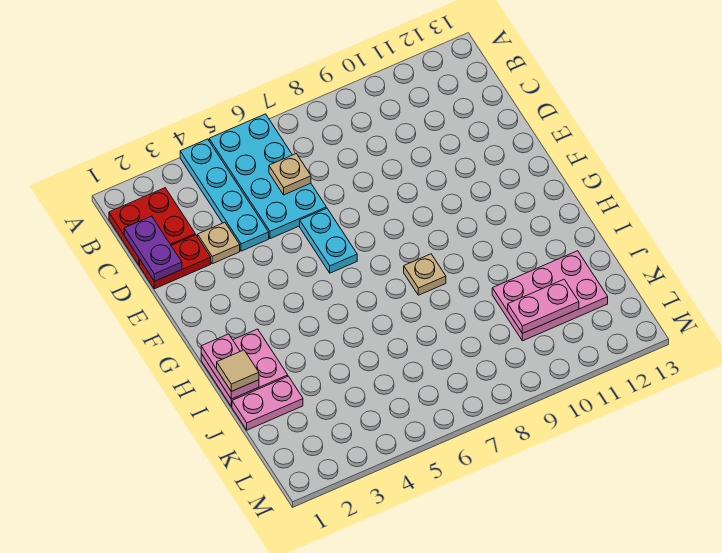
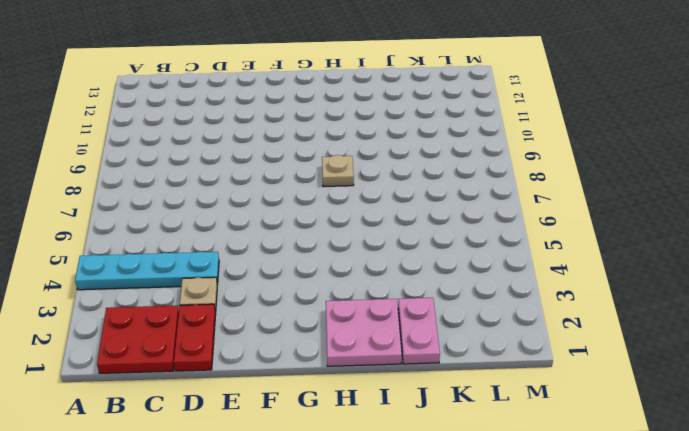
none -> cyan 2x4 plate [209,114,326,239]
none -> cyan 1x2 plate [300,208,357,273]
none -> pink 2x3 plate [492,251,608,341]

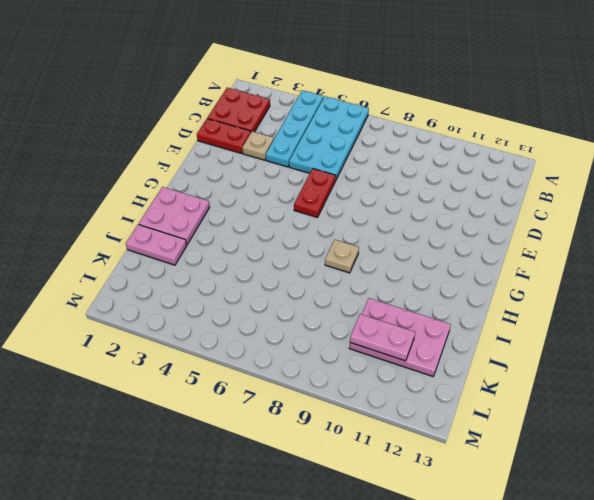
red 1x2 plate [294,169,336,217] -> cyan 1x2 plate [300,208,357,273]
none -> purple 1x2 plate [124,216,182,281]
none -> tan 1x1 plate [269,154,311,195]
none -> pink 1x2 plate [201,334,259,399]

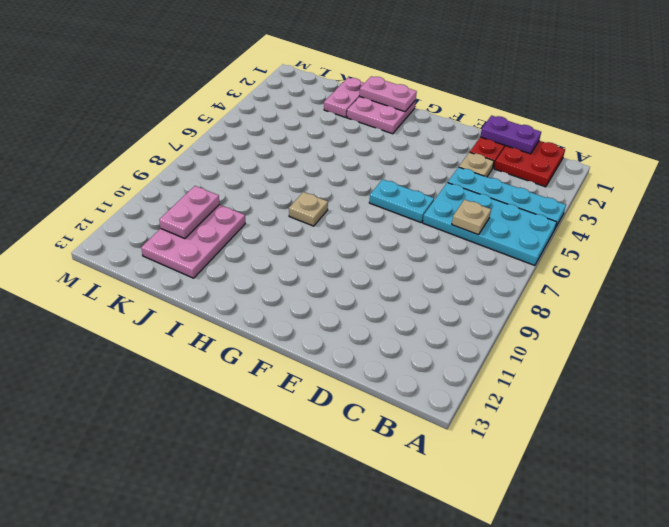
none -> tan 1x1 tile [217,350,259,392]

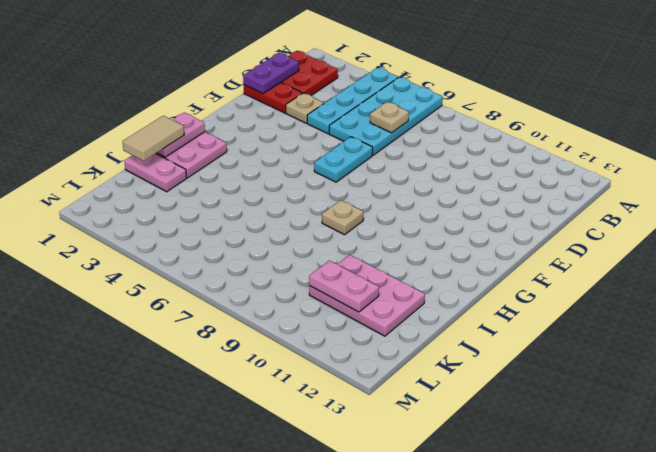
tan 1x2 tile [123,116,184,161] -> tan 1x1 tile [217,350,259,392]

